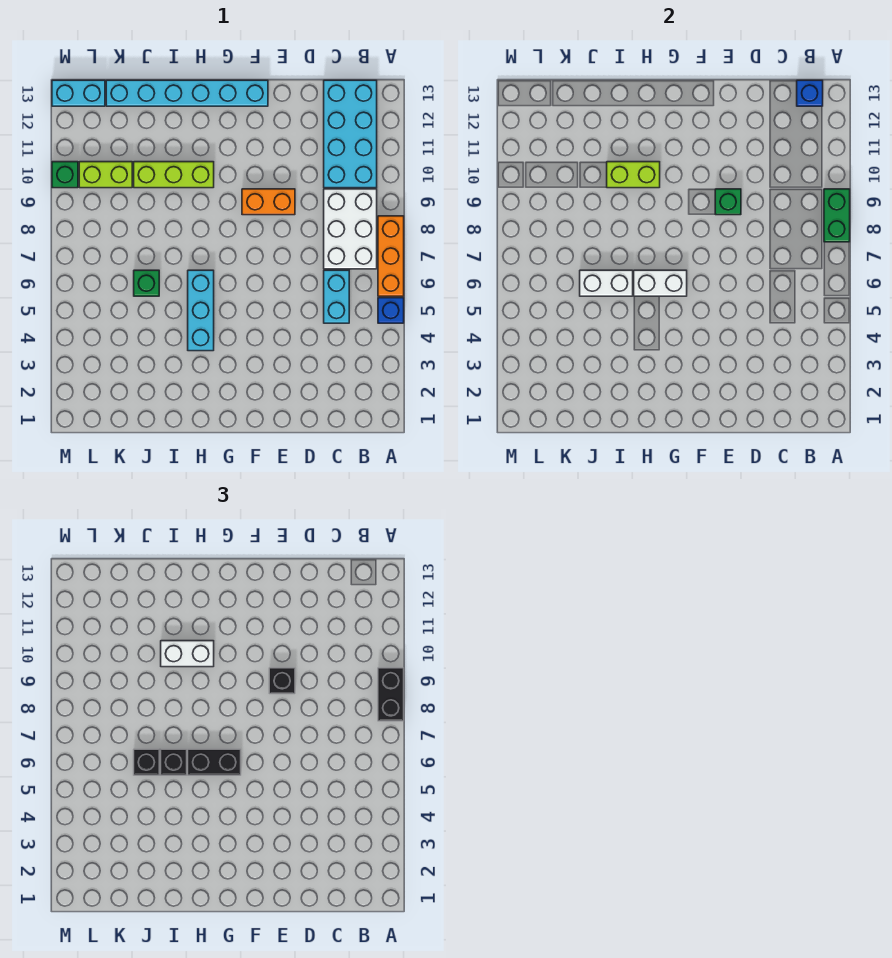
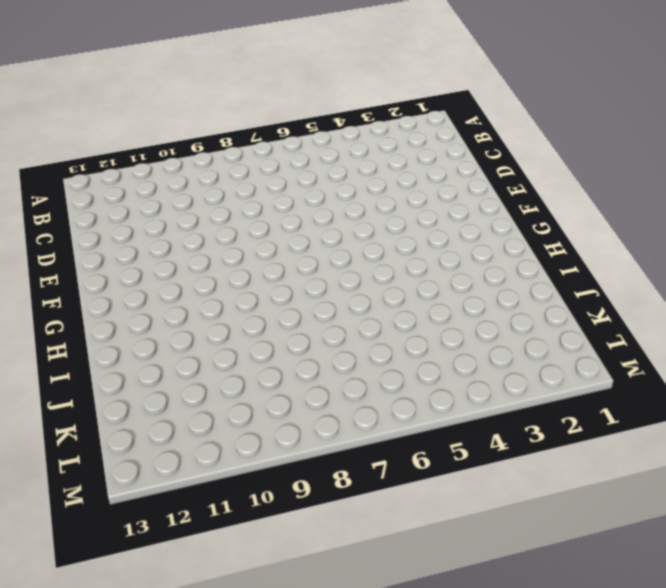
none -> blue 1x1 brick [378,298,404,323]
none -> orange 1x3 brick [378,216,404,296]
none -> white 2x3 brick [324,189,377,269]

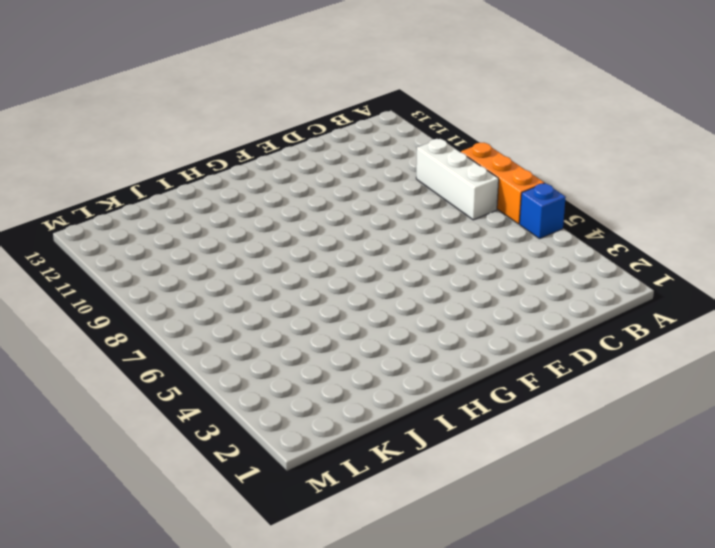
white 1x3 brick [416,139,499,220] -> white 2x3 brick [324,189,377,269]
none -> cyan 2x4 brick [324,80,377,188]
none -> cyan 1x2 brick [324,270,349,323]
none -> orange 1x2 brick [242,189,295,215]

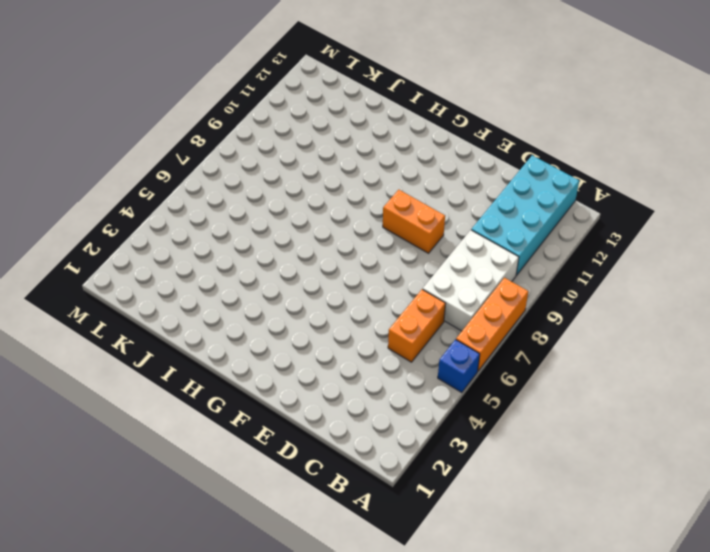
orange 1x2 brick [388,289,446,362] -> cyan 1x2 brick [324,270,349,323]
none -> cyan 1x6 brick [106,80,268,106]
none -> cyan 1x3 brick [188,270,214,351]
none -> lime 1x3 brick [134,162,214,188]

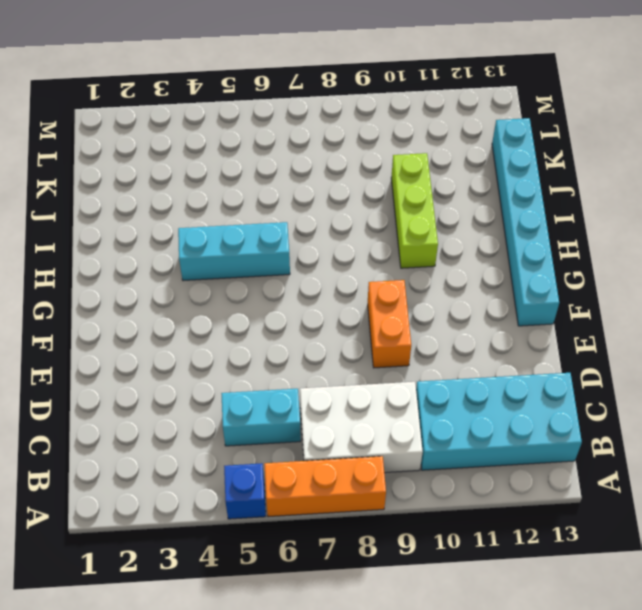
none -> green 1x1 brick [134,270,159,296]
none -> lime 1x2 brick [79,162,132,188]
none -> cyan 1x2 brick [52,80,105,106]

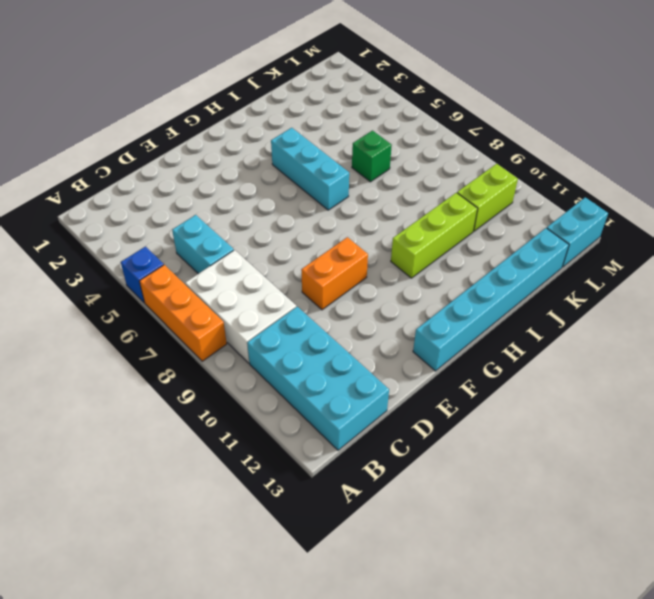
none -> green 1x1 brick [52,162,78,188]
none -> green 1x2 brick [824,189,850,242]
none -> blue 1x1 brick [797,80,823,106]

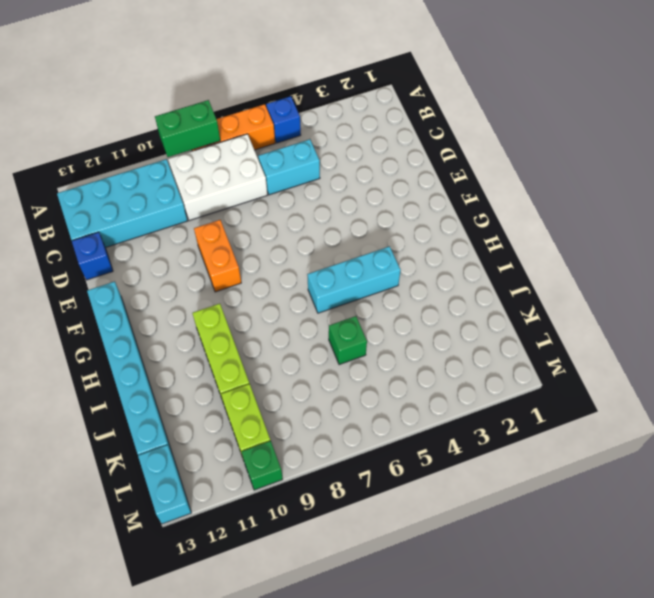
blue 1x1 brick [72,232,113,280] -> blue 1x1 brick moved to [797,80,823,106]
none -> green 1x1 brick [715,189,741,215]
none -> white 1x2 brick [634,270,687,296]
none -> lime 1x2 brick [607,162,660,188]

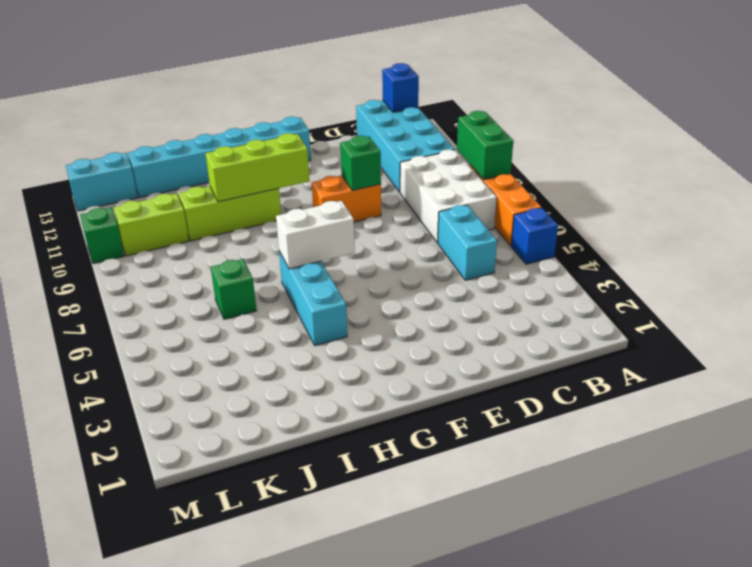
lime 1x3 brick [205,133,310,202] -> lime 1x2 brick [607,162,660,188]
none -> white 1x2 brick [580,270,633,296]
none -> black 1x2 brick [378,668,404,721]
none -> black 1x1 brick [269,668,295,694]

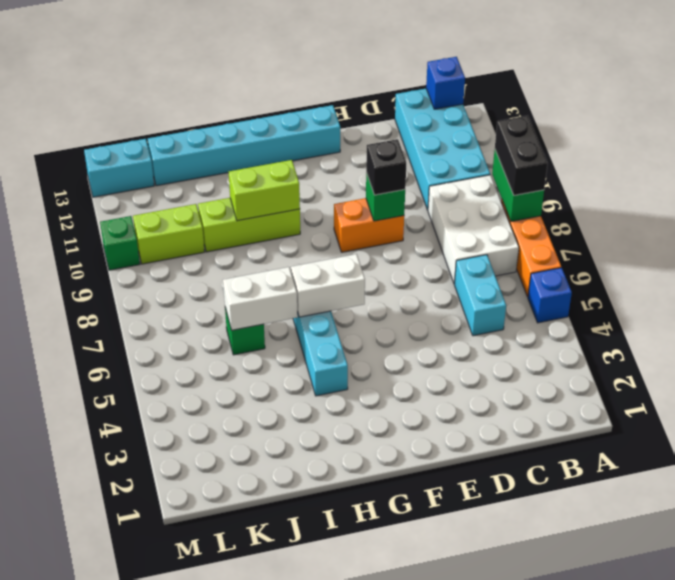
none -> black 1x2 brick [188,749,241,775]
none -> white 1x2 brick [161,641,214,667]
none -> black 1x1 brick [161,749,187,775]

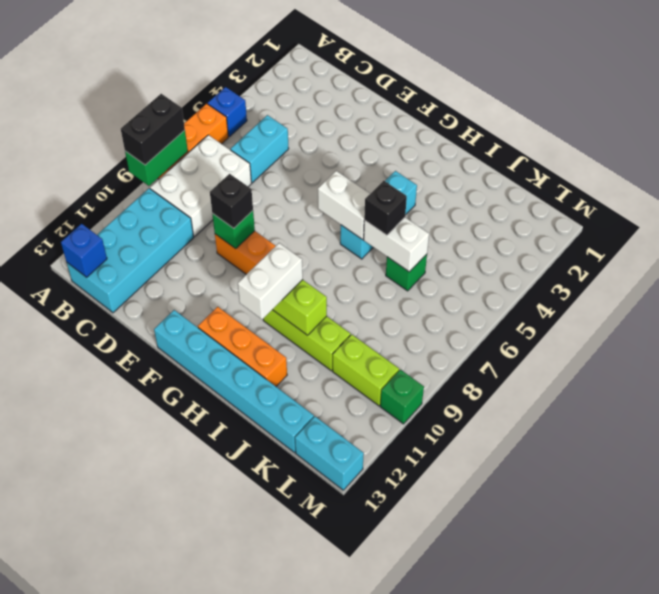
orange 1x3 brick [198,307,287,386] -> none
white 1x2 brick [238,243,303,319] -> white 1x2 brick turned to [161,641,214,667]
none -> black 1x2 brick [188,749,241,775]
none -> black 1x1 brick [134,749,159,775]

